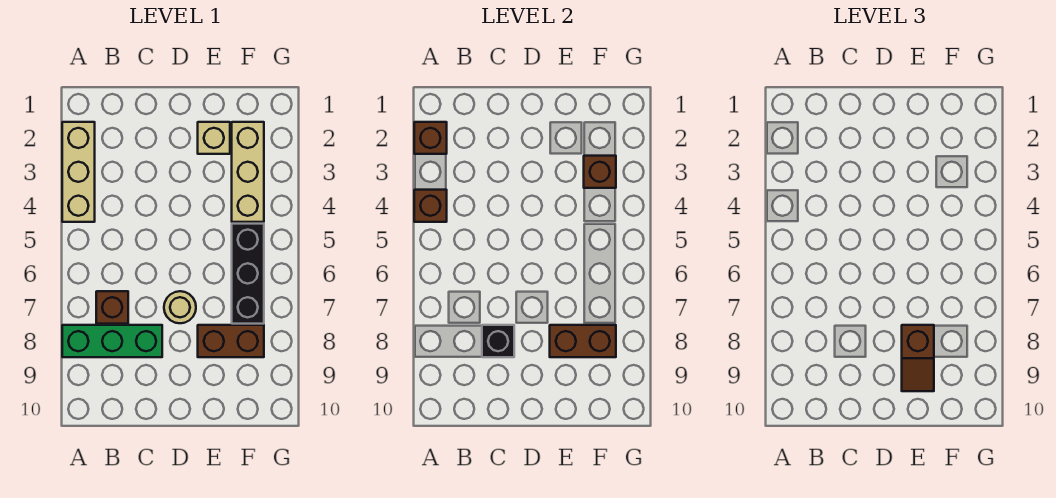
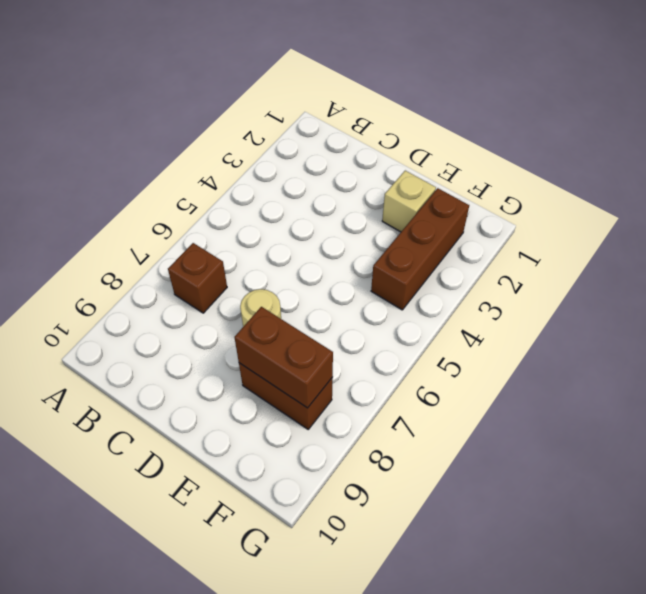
brown 1x3 brick [371,188,469,310] -> tan 1x3 brick [232,122,264,222]
none -> tan 1x3 brick [62,122,95,222]
none -> green 1x3 brick [62,325,162,357]
none -> black 1x3 brick [232,224,264,324]

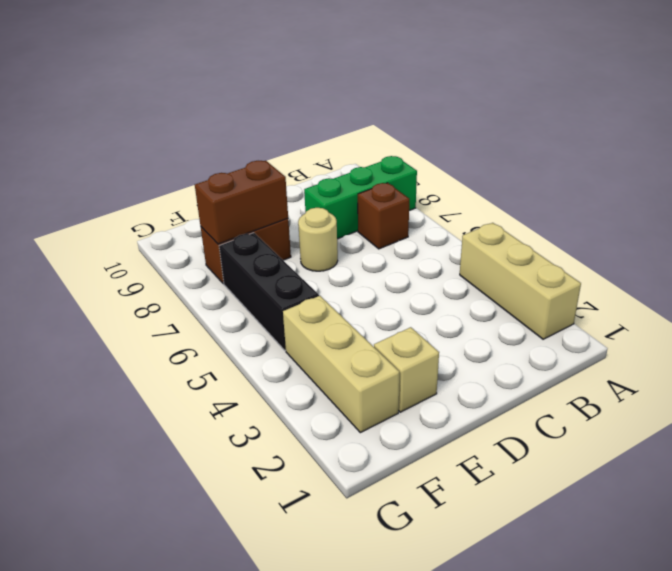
none -> brown 1x1 brick [414,122,447,154]
none -> brown 1x1 brick [414,190,447,222]
none -> black 1x1 brick [482,325,514,357]

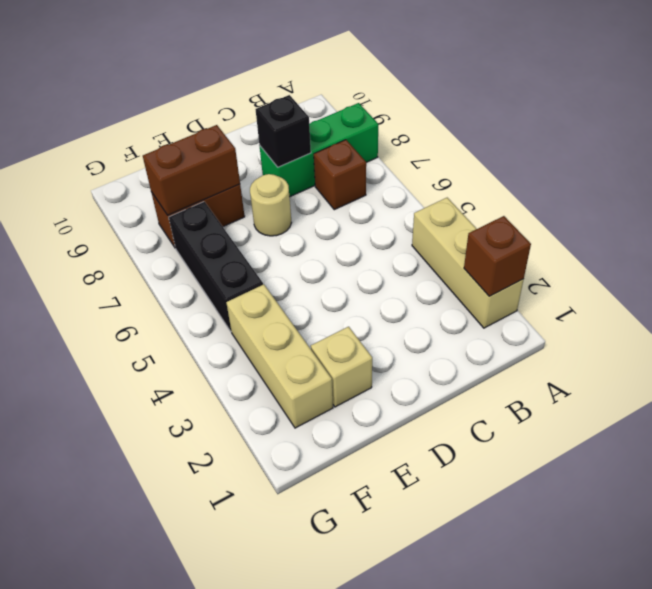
none -> brown 1x1 brick [414,190,447,222]
none -> brown 1x1 brick [584,156,616,188]
none -> brown 1x2 slope [902,325,934,391]

